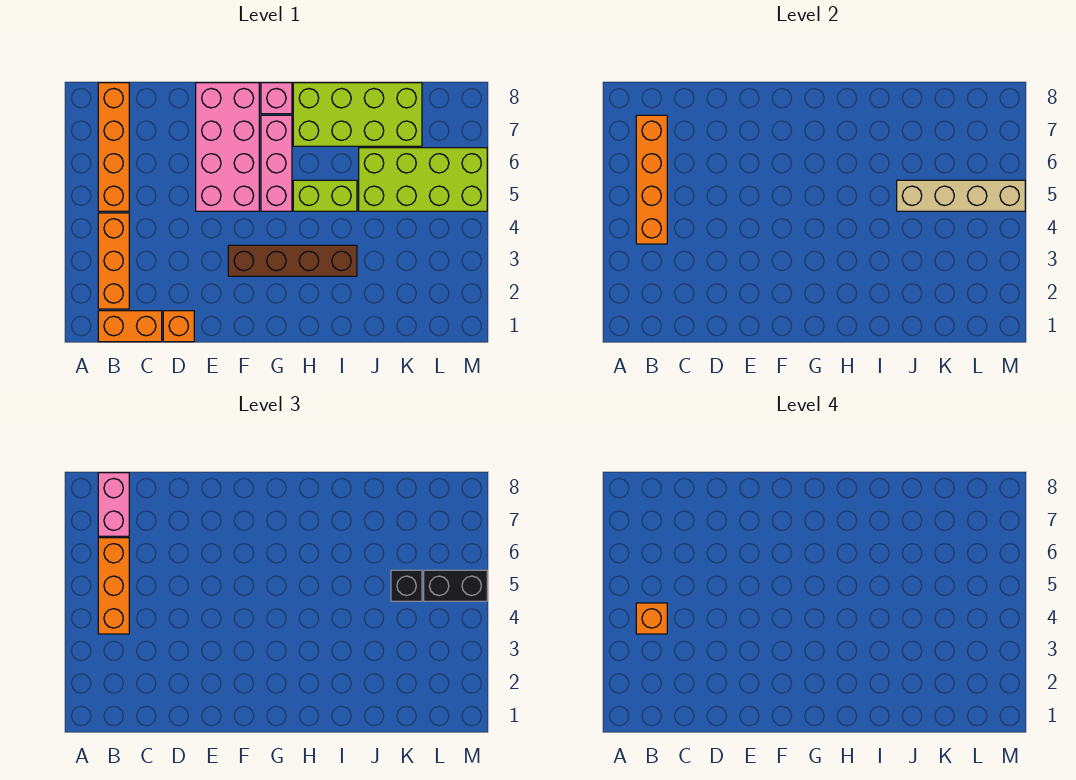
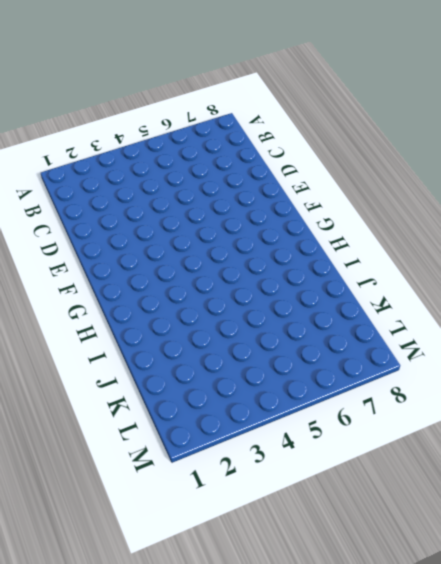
none -> orange 1x2 brick [98,311,162,342]
none -> orange 1x3 brick [98,213,129,309]
none -> orange 1x4 brick [98,83,129,211]

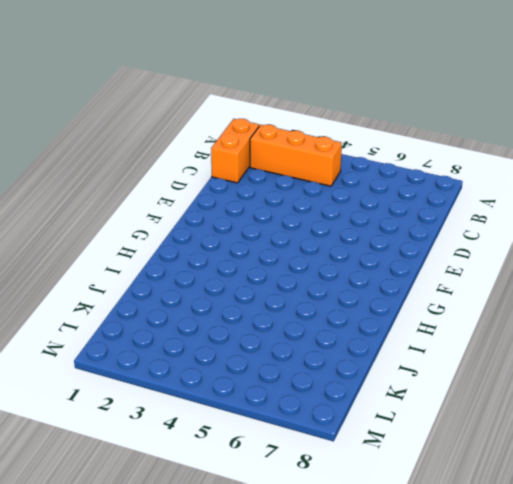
none -> orange 1x4 brick [98,83,129,211]
none -> orange 1x1 brick [163,311,194,342]
none -> pink 2x4 brick [196,83,259,211]

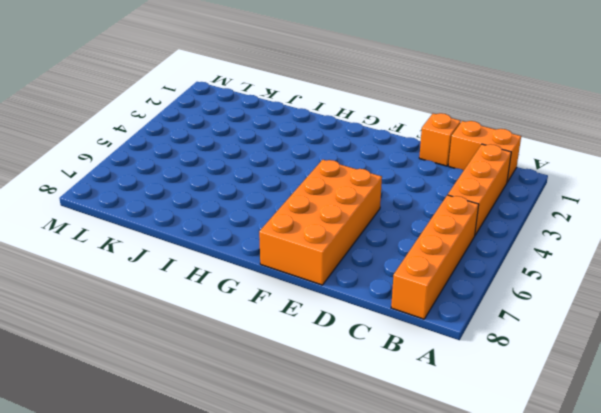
orange 2x4 brick [259,160,382,285] -> pink 2x4 brick [196,83,259,211]
none -> brown 1x4 brick [228,245,357,276]
none -> pink 1x3 brick [261,115,292,211]
none -> pink 1x1 brick [261,83,292,114]

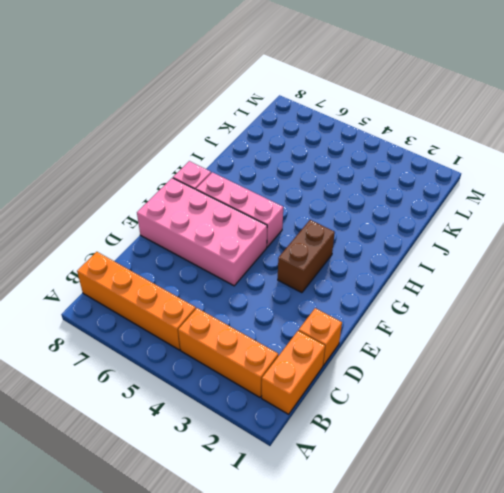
brown 1x2 brick [278,220,335,293] -> brown 1x4 brick [228,245,357,276]
none -> lime 1x2 brick [293,180,357,211]
none -> lime 2x4 brick [293,83,422,146]
none -> lime 2x4 brick [359,148,487,211]

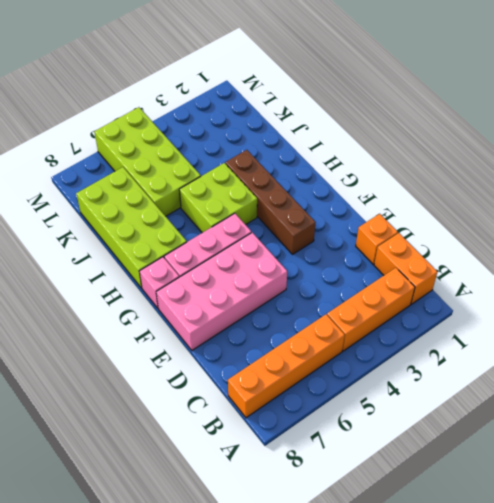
lime 2x2 brick [179,163,257,233] -> lime 1x2 brick [293,180,357,211]
none -> orange 1x4 brick [636,115,667,244]
none -> tan 1x4 brick [897,180,1025,211]
none -> orange 1x3 brick [98,538,129,634]

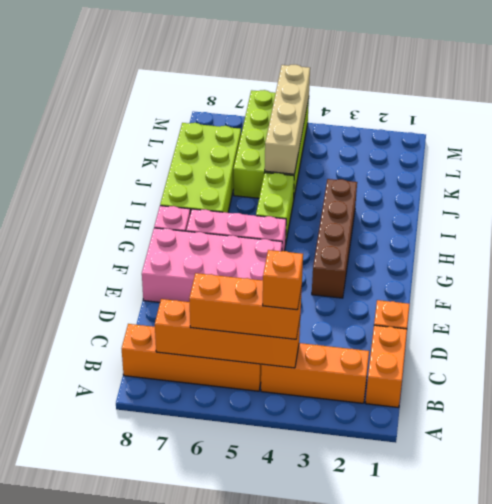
none -> pink 1x2 brick [98,473,129,536]
none -> black 1x1 brick [391,570,422,601]
none -> black 1x2 brick [424,570,487,601]

